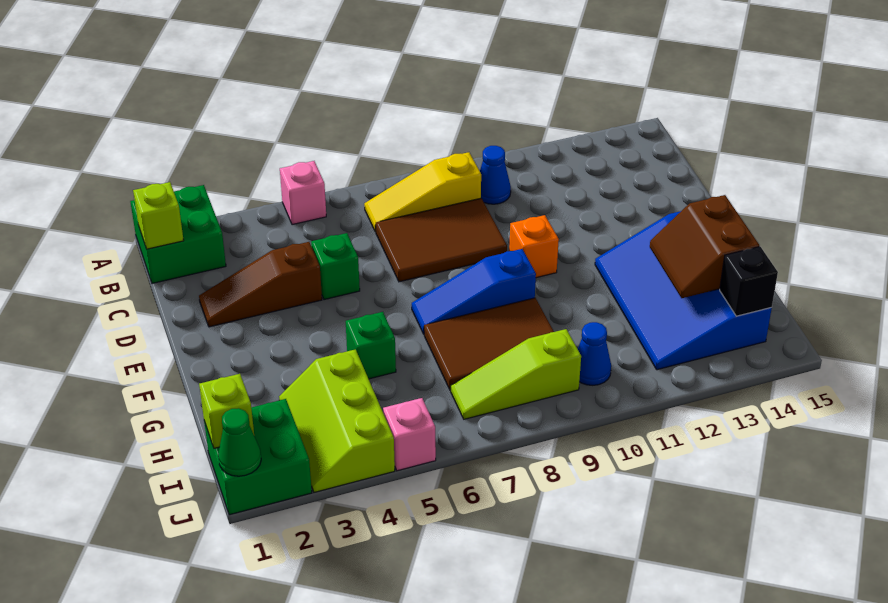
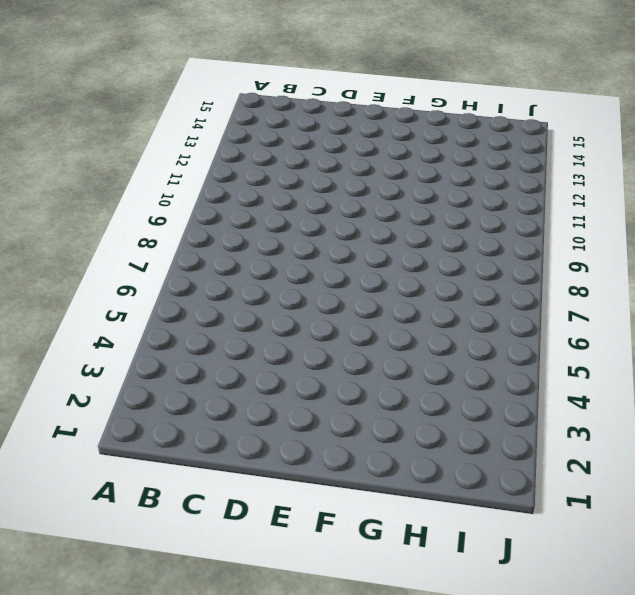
none -> green 2x2 brick [130,185,226,283]
none -> pink 1x1 brick [280,161,326,225]
none -> yellow 1x3 slope [364,152,481,232]

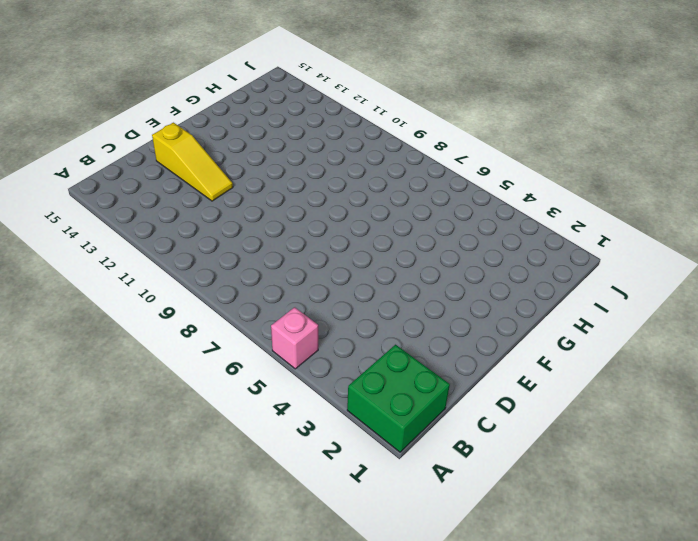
yellow 1x3 slope [152,123,233,201] -> yellow 1x3 slope moved to [364,152,481,232]
none -> blue 1x1 cone [480,146,511,204]
none -> brown 2x3 tile [376,198,507,282]
none -> brown 1x3 slope [199,242,322,327]

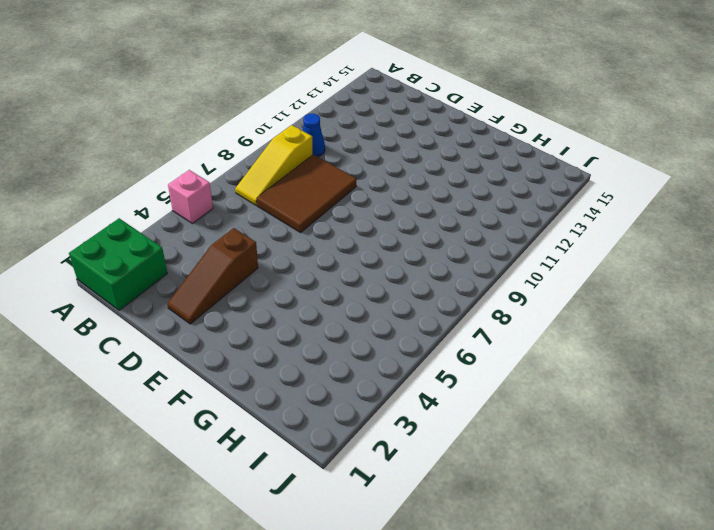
none -> green 1x1 brick [311,233,360,300]
none -> orange 1x1 brick [509,215,559,278]
none -> blue 1x3 slope [412,249,536,334]

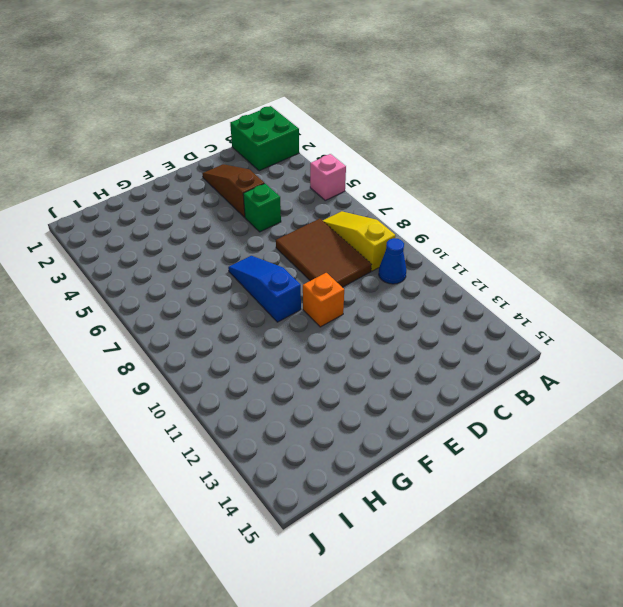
none -> blue 3x4 slope [595,211,772,370]
none -> green 1x1 brick [346,312,396,379]
none -> brown 2x3 tile [424,298,554,390]

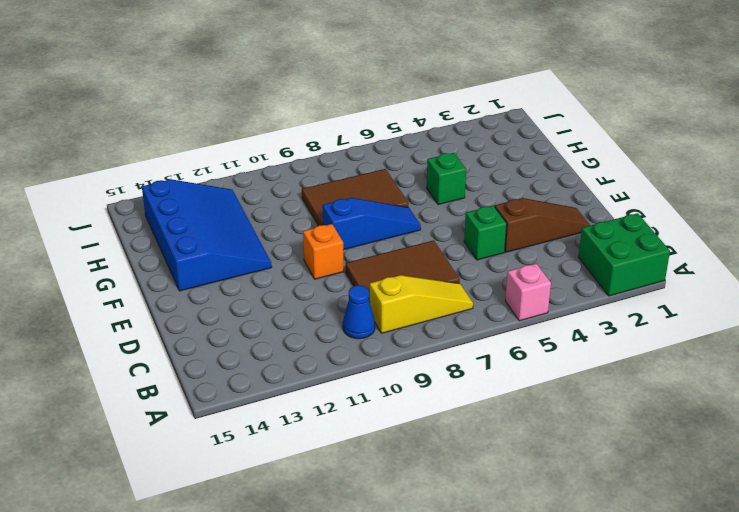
none -> lime 2x3 slope [279,349,395,492]
none -> green 2x2 brick [204,399,312,515]
none -> lime 1x3 slope [451,329,581,419]

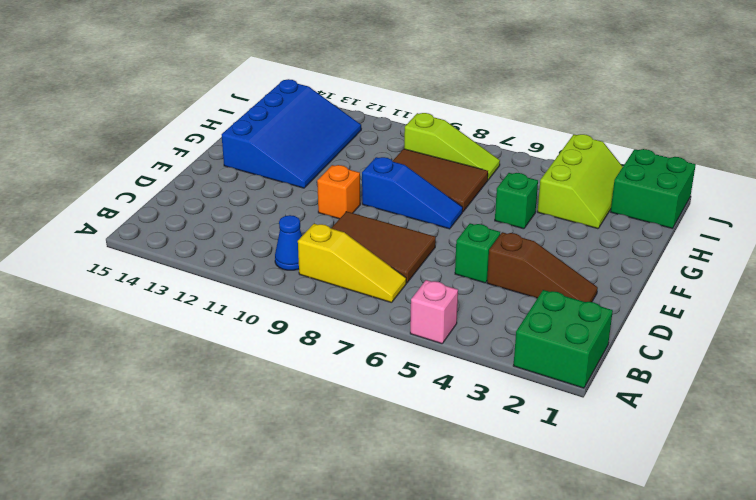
none -> blue 1x1 cone [578,322,611,385]
none -> pink 1x1 brick [383,398,436,471]
none -> lime 1x1 brick [133,182,184,249]

